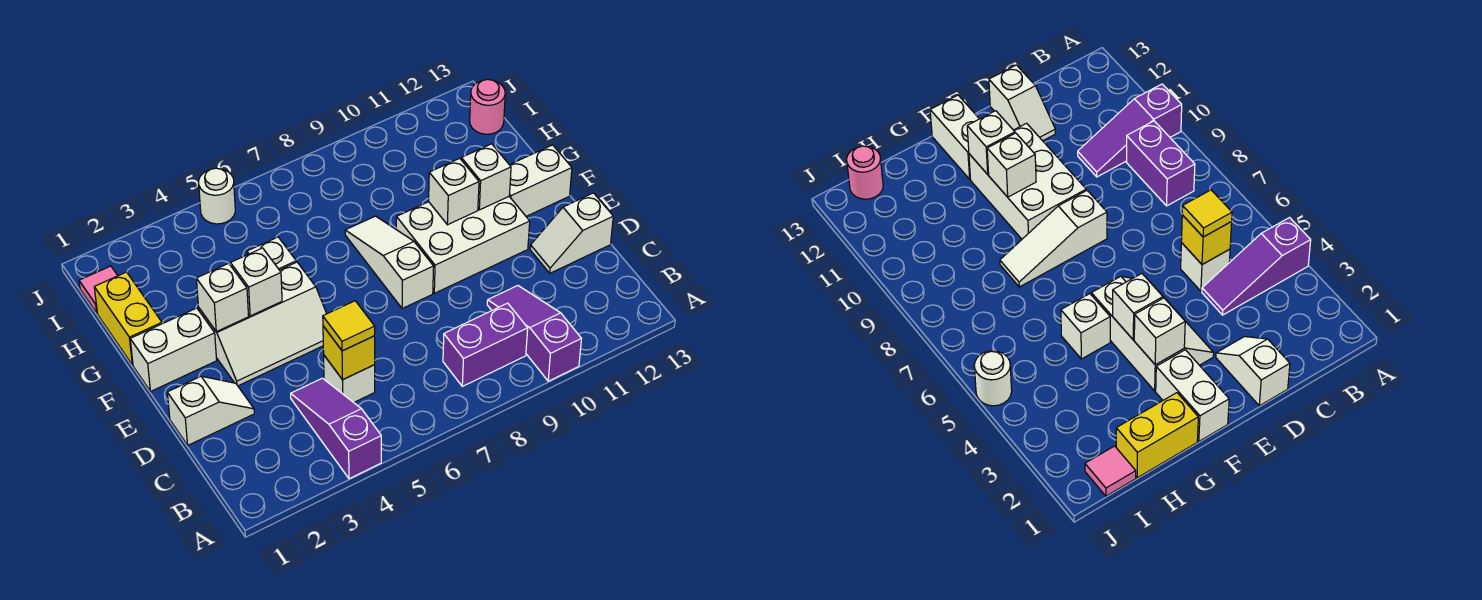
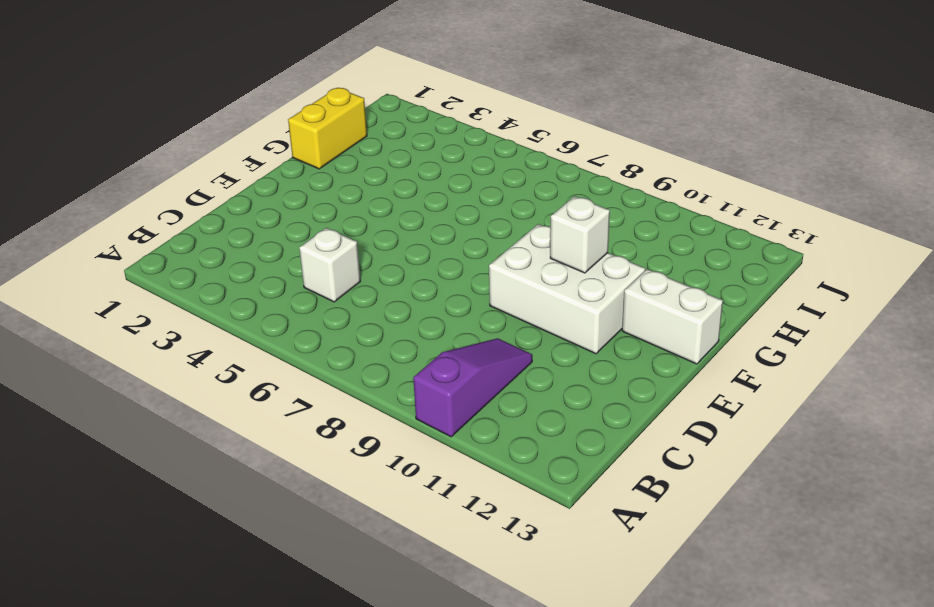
none -> purple 1x3 slope [291,378,381,479]
none -> purple 1x2 brick [443,303,528,386]
none -> white 1x2 slope [167,376,254,445]

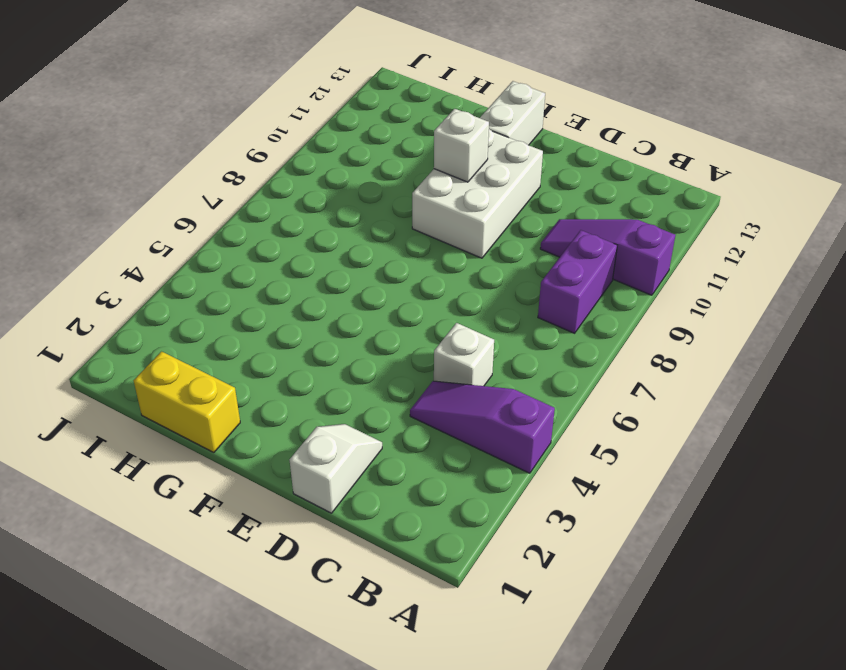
none -> white 1x2 slope [530,193,613,273]
none -> white 2x3 slope [199,262,327,386]
none -> white 1x3 slope [345,216,434,309]

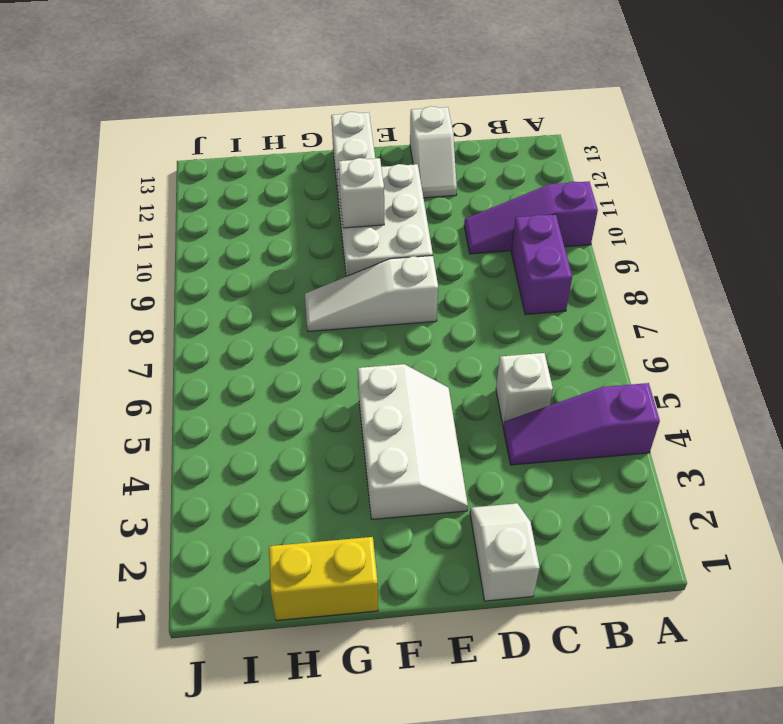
none -> white 1x2 brick [130,308,217,391]
none -> white 1x1 brick [247,237,296,270]
none -> pink 1x1 tile [79,266,118,313]

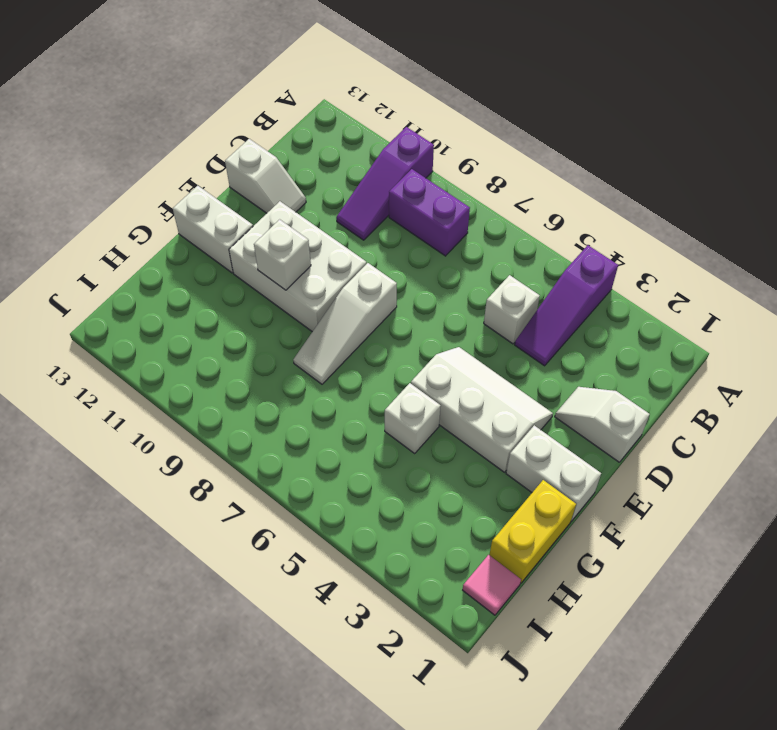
none -> pink 1x1 round brick [470,79,505,134]
none -> white 1x1 round brick [199,168,235,224]
none -> yellow 1x1 brick [323,326,375,380]

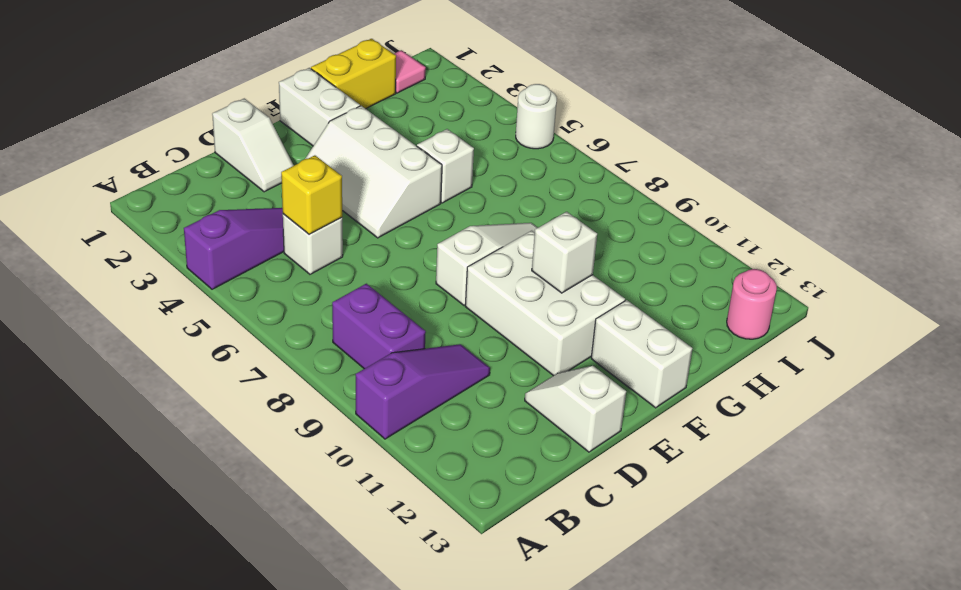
none -> white 1x1 brick [196,263,249,332]
none -> white 1x1 brick [231,248,282,316]
none -> white 1x1 brick [461,144,511,210]

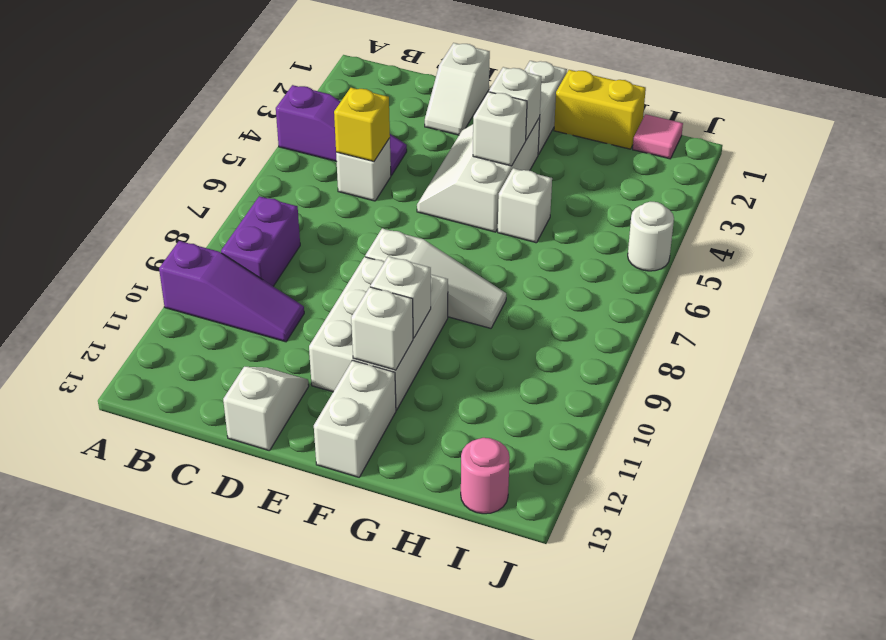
none -> yellow 1x1 tile [323,301,375,351]

